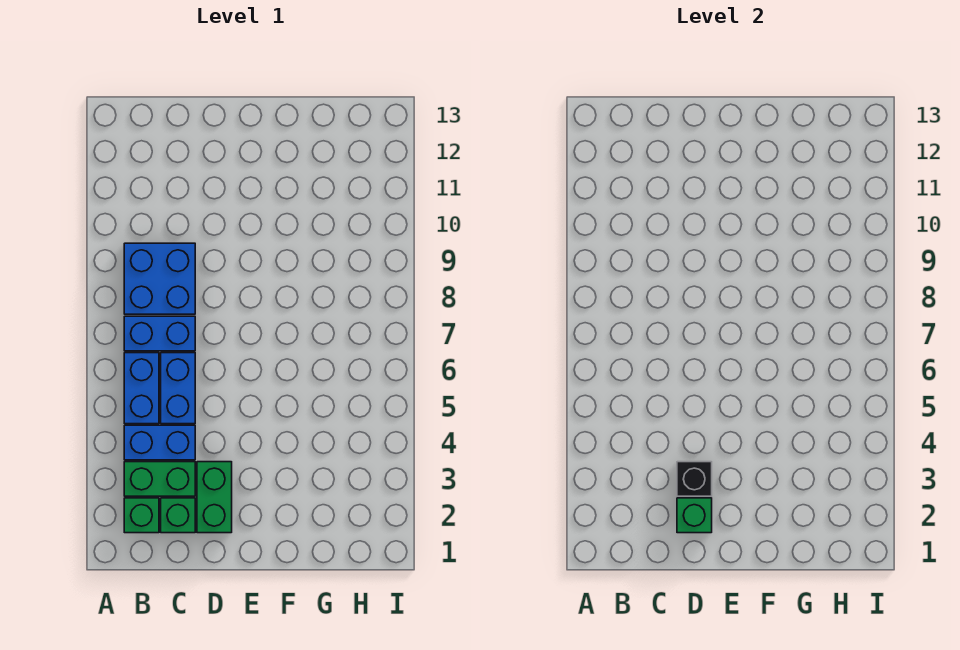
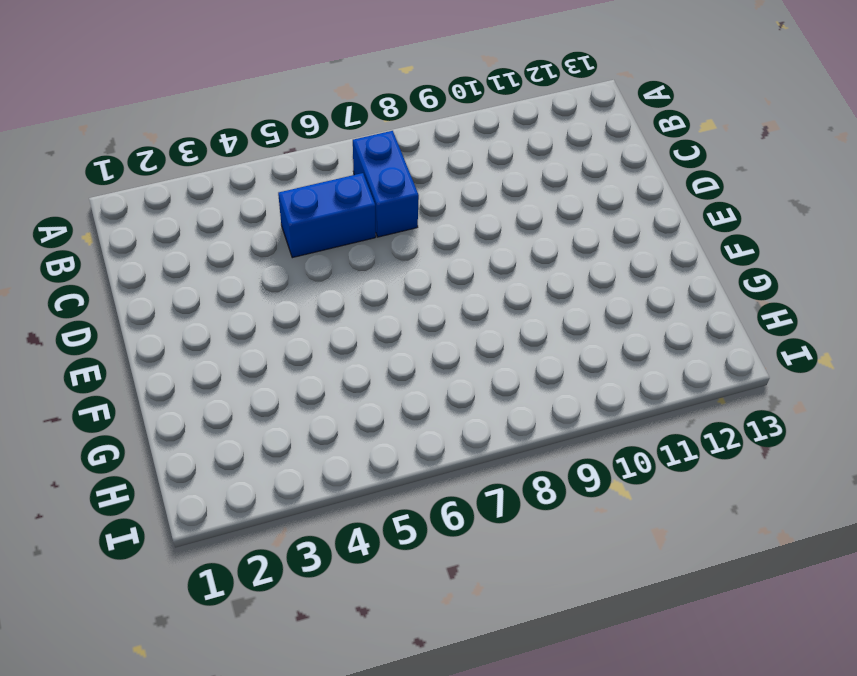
none -> green 1x1 brick [124,498,159,533]
none -> green 1x2 brick [124,462,195,496]

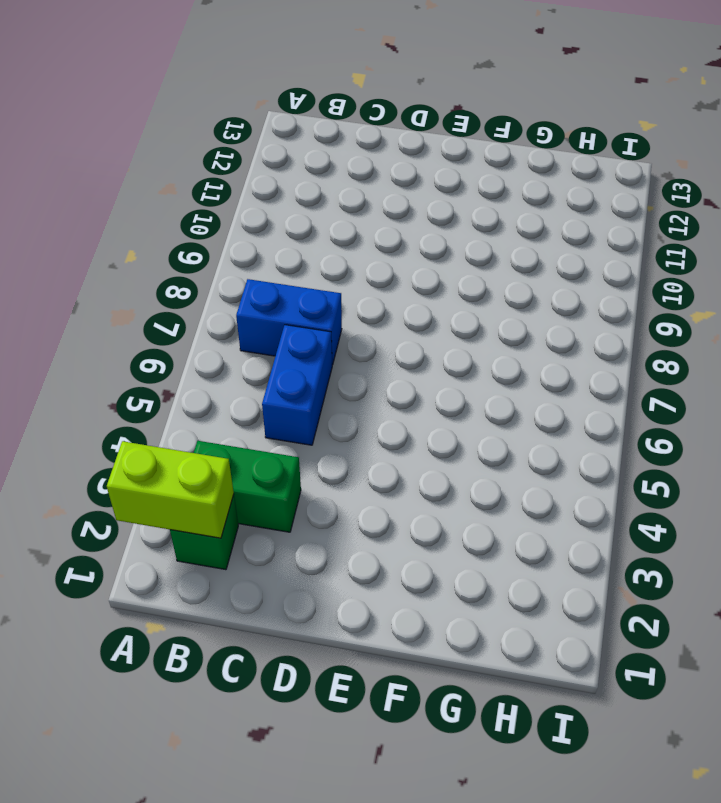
lime 1x2 brick [107,441,234,538] -> none
none -> blue 1x2 brick [124,425,195,460]
none -> blue 1x2 brick [124,353,159,424]

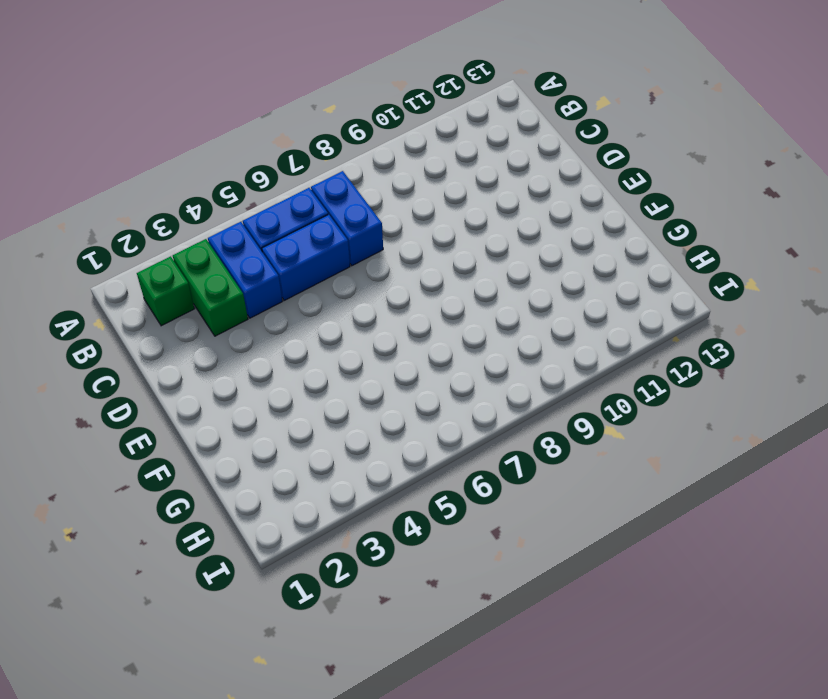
none -> blue 2x2 brick [124,243,195,314]
none -> green 1x1 brick [161,498,195,533]

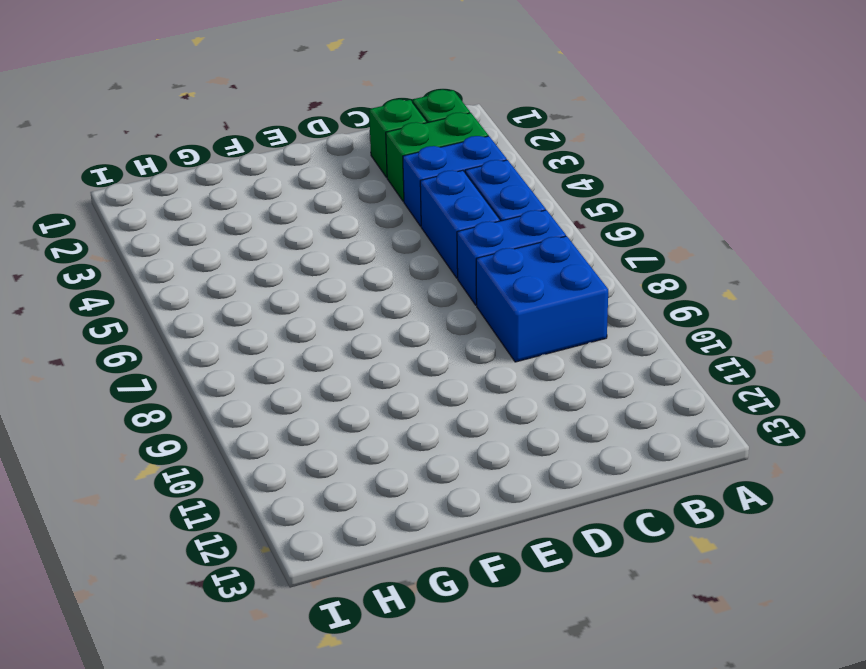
none -> green 1x2 brick [197,462,232,533]
none -> green 1x1 brick [677,498,712,533]

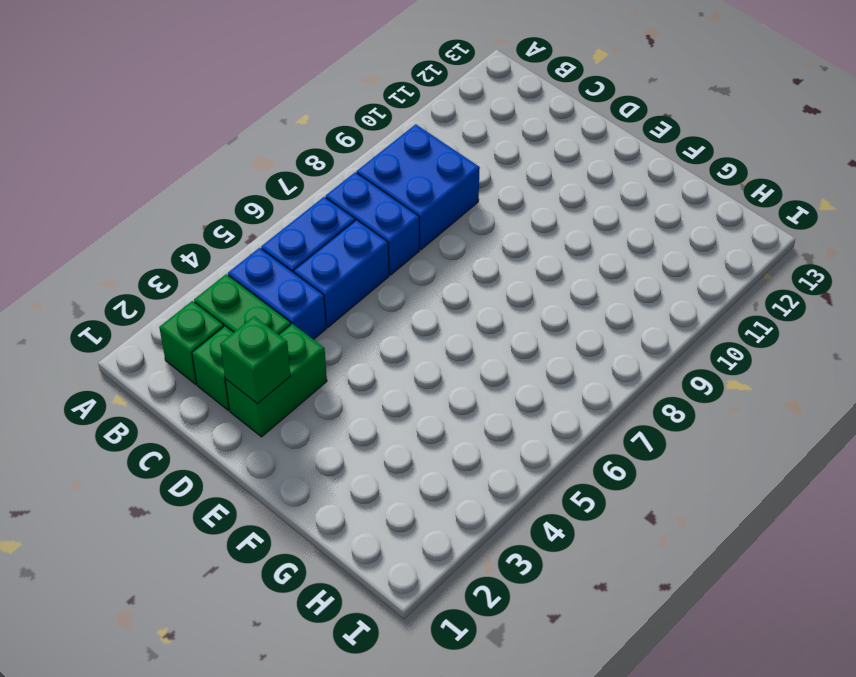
none -> black 1x1 brick [677,462,712,496]

